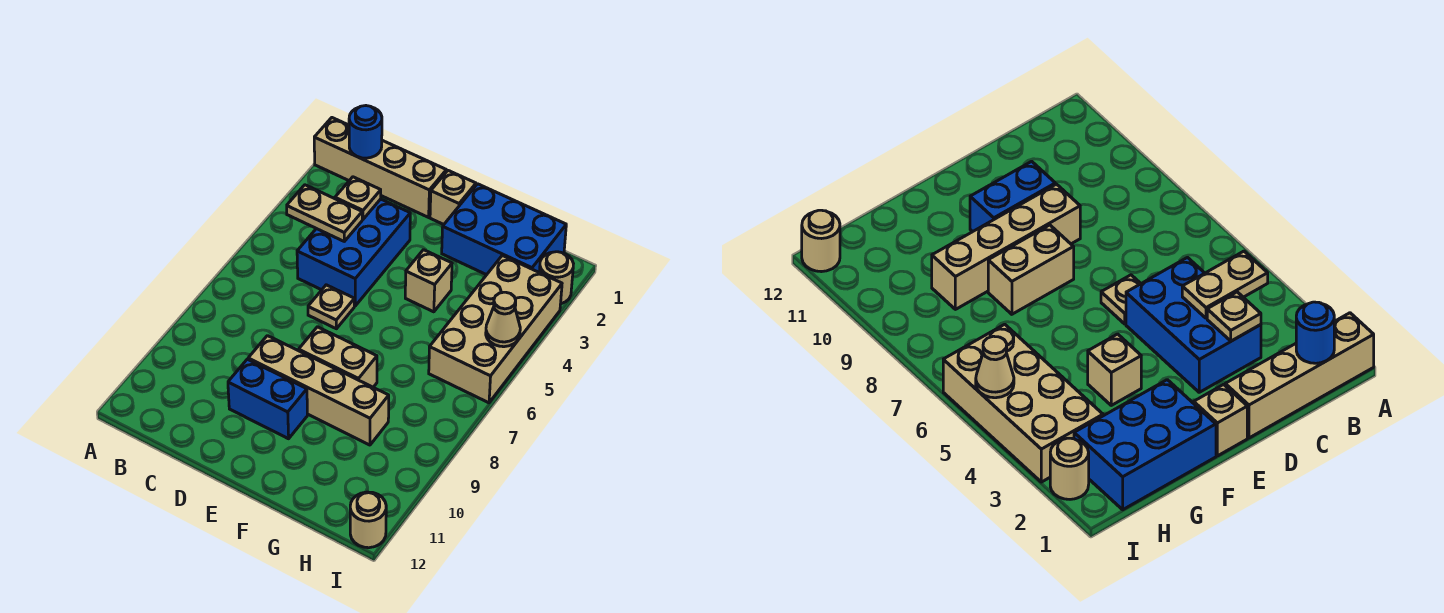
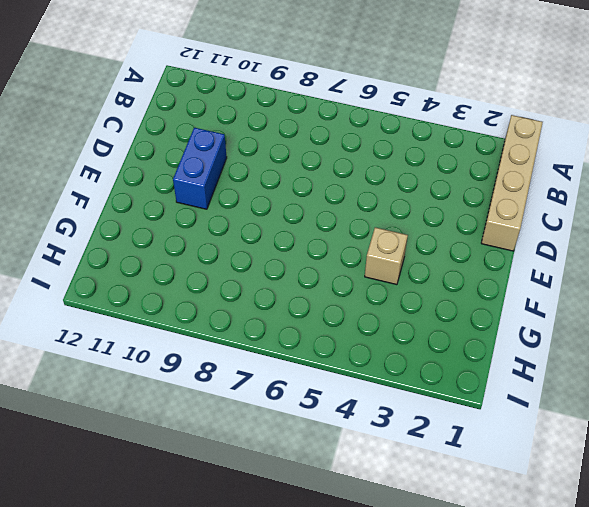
none -> blue 2x3 brick [297,199,410,306]
none -> tan 1x1 plate [308,285,354,329]
none -> tan 1x4 brick [248,336,389,445]

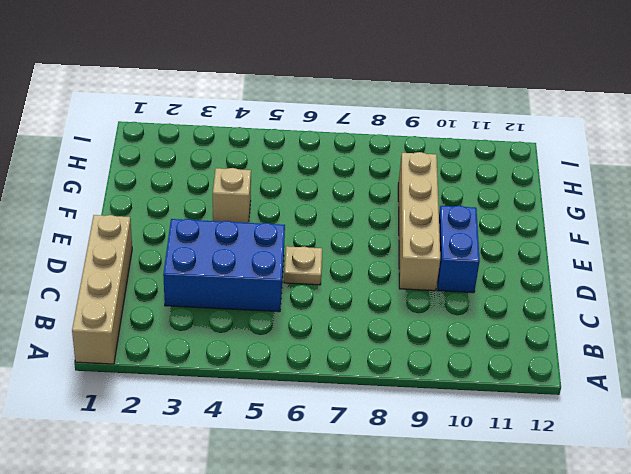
none -> tan 1x1 brick [430,171,476,225]
none -> tan 1x2 brick [299,327,377,387]
none -> blue 2x3 brick [442,184,566,275]

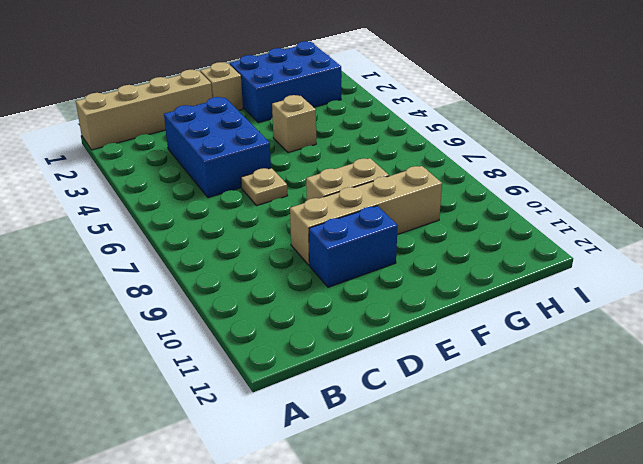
none -> tan 2x4 brick [429,256,562,403]
none -> tan 1x1 round brick [539,252,573,304]
none -> tan 1x1 round brick [350,492,386,548]

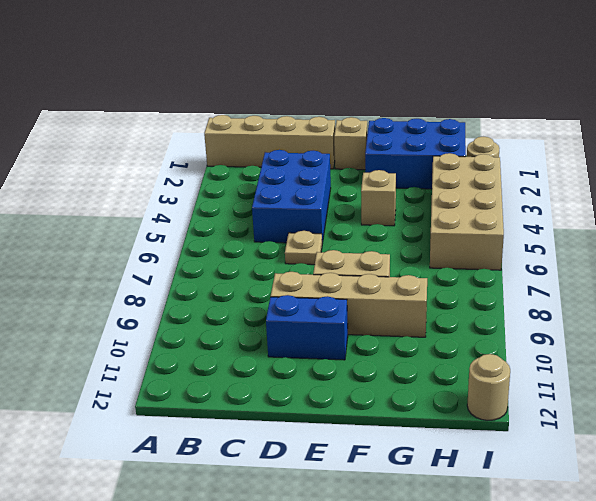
none -> blue 1x1 round brick [349,106,382,158]
none -> tan 1x2 plate [287,185,362,241]
none -> tan 1x1 plate [335,177,381,219]

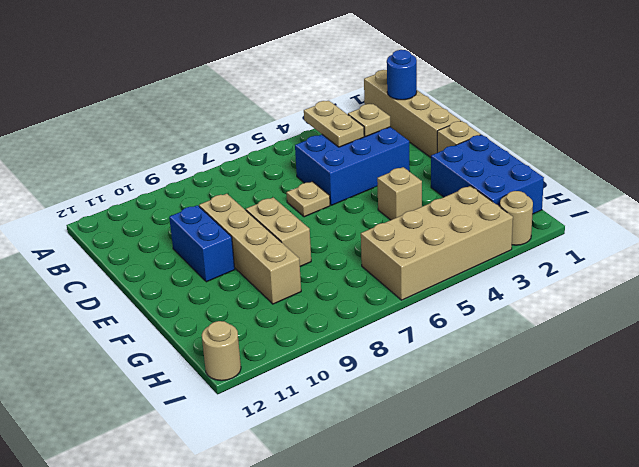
none -> tan 1x1 cone [486,292,520,347]

